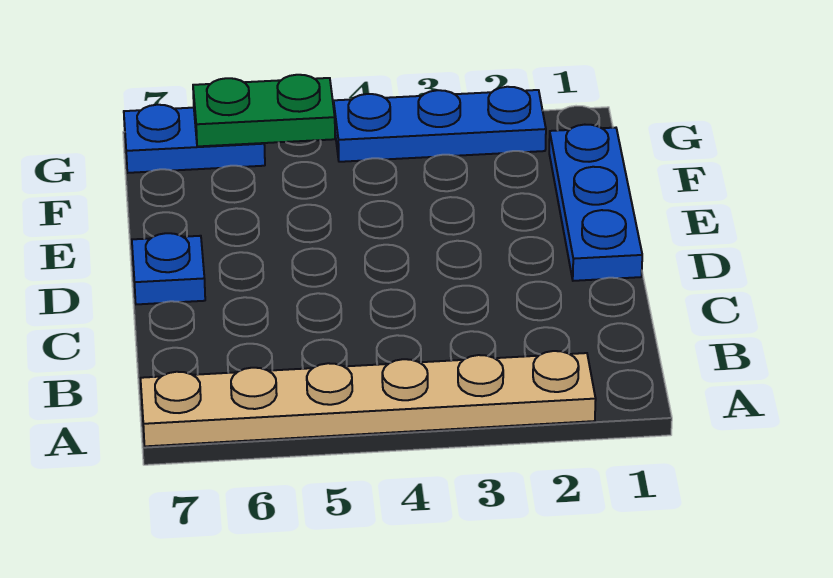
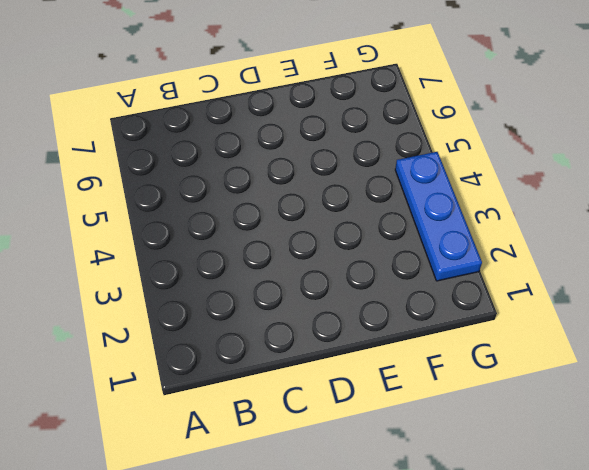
none -> tan 1x6 plate [141,351,596,446]
none -> blue 1x3 plate [549,125,642,281]

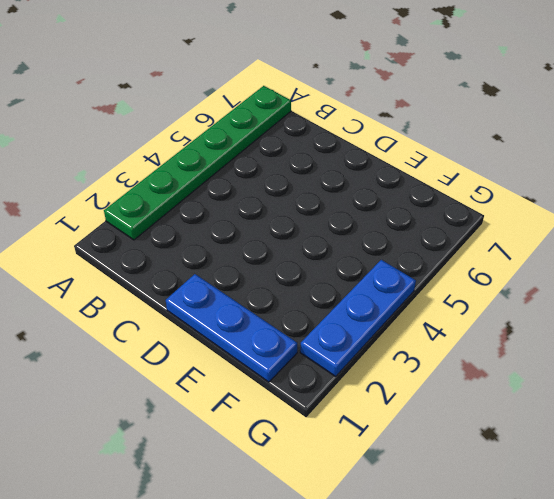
green 1x6 plate [104,86,291,240] -> tan 1x6 plate [141,351,596,446]
none -> blue 1x1 plate [132,233,205,304]
none -> blue 1x2 plate [124,105,265,173]

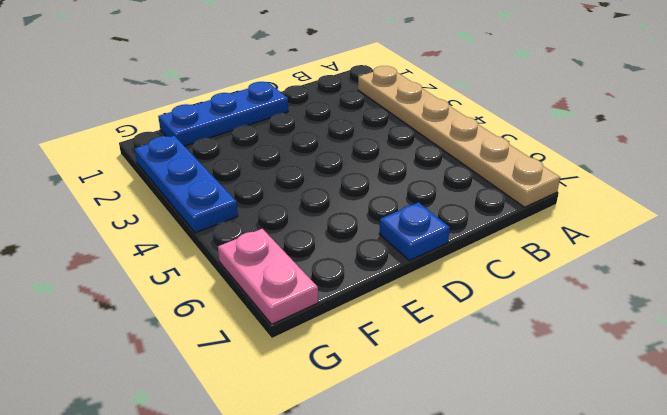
pink 1x2 plate [218,229,318,324] -> blue 1x2 plate [124,105,265,173]
none -> green 1x2 plate [193,75,335,146]

